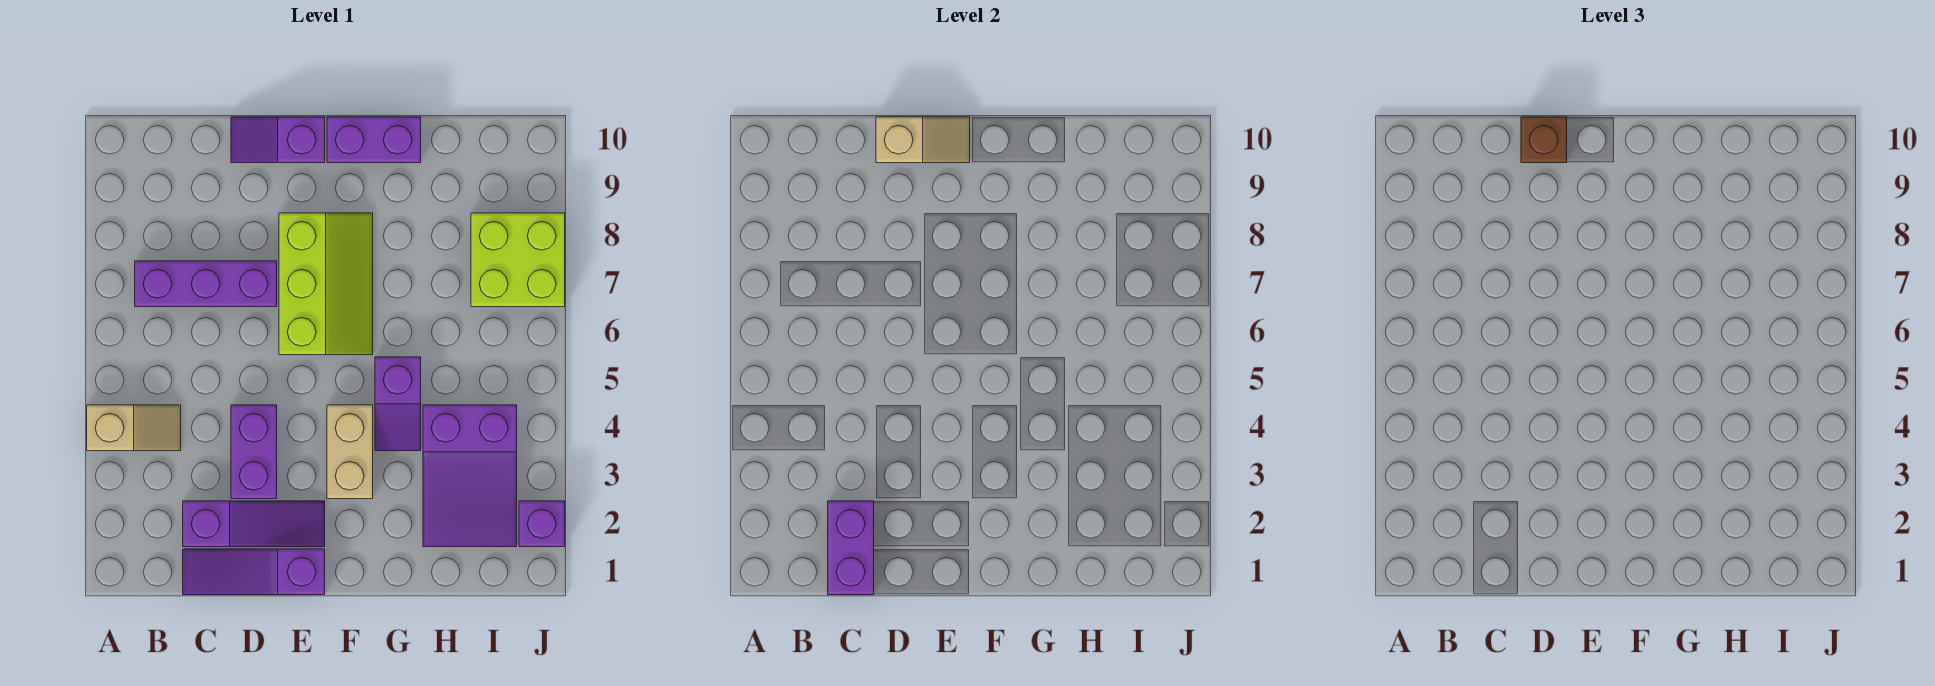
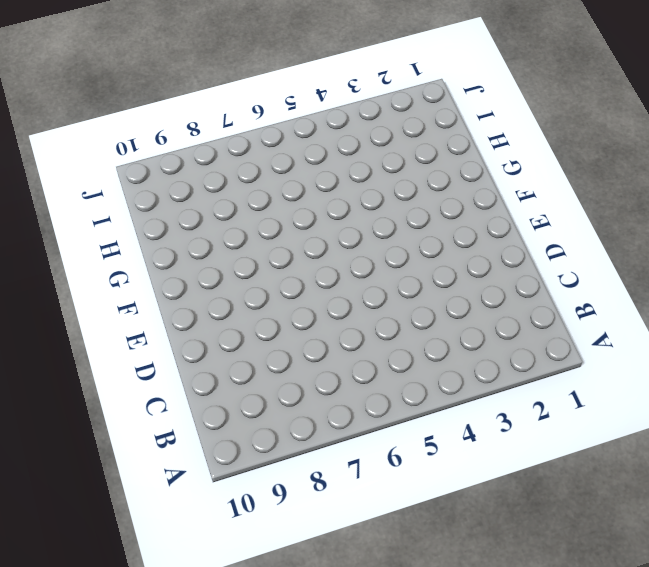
none -> tan 1x2 slope [87,405,181,451]
none -> purple 1x3 brick [135,261,277,307]
none -> purple 1x3 slope [183,549,325,595]

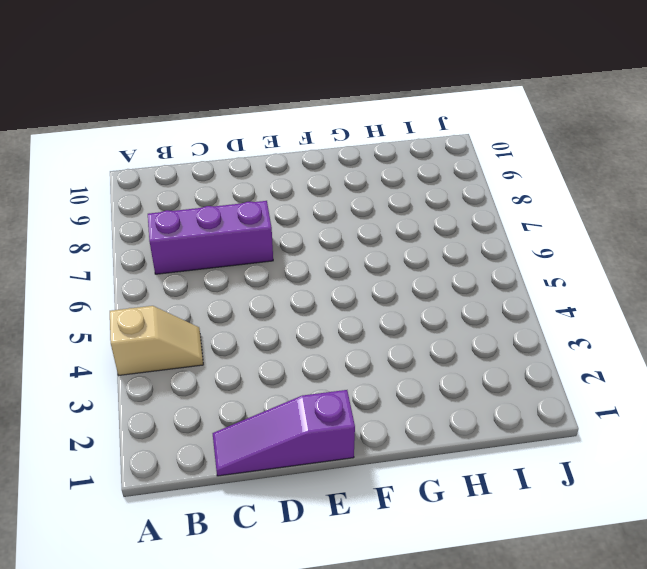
none -> purple 1x3 slope [183,501,325,547]
none -> purple 1x2 brick [231,405,277,499]
none -> purple 1x2 slope [231,117,325,163]

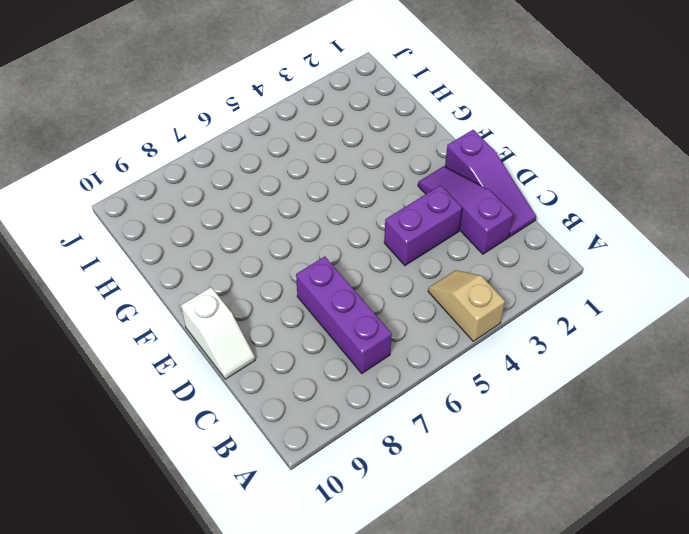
white 1x2 slope [181,287,255,379] -> purple 1x2 slope [231,117,325,163]
none -> lime 2x3 slope [279,213,373,355]
none -> tan 1x2 brick [327,405,373,499]
none -> purple 1x2 brick [327,117,421,163]

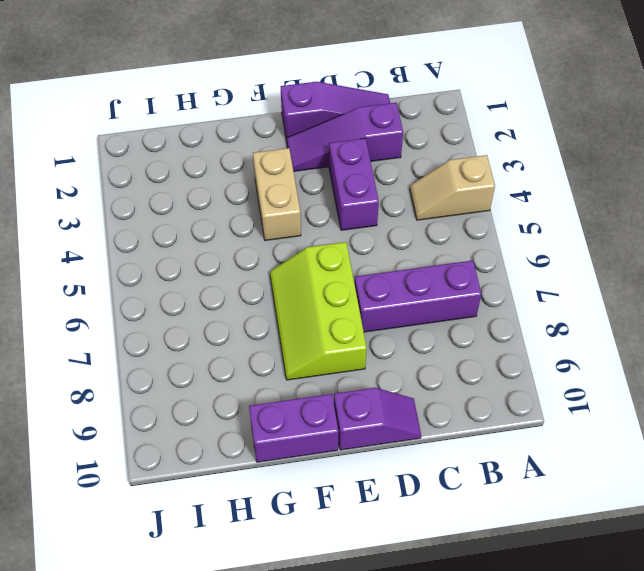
none -> purple 1x2 slope [375,357,421,451]
none -> purple 2x3 slope [423,405,517,547]
none -> lime 2x2 brick [471,213,565,307]

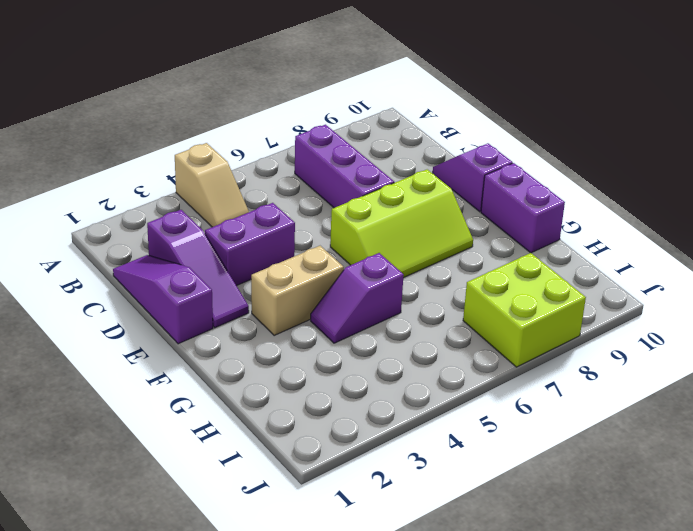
none -> purple 2x3 slope [423,405,517,547]
none -> purple 1x1 brick [519,501,565,547]
none -> purple 1x2 brick [828,501,874,595]

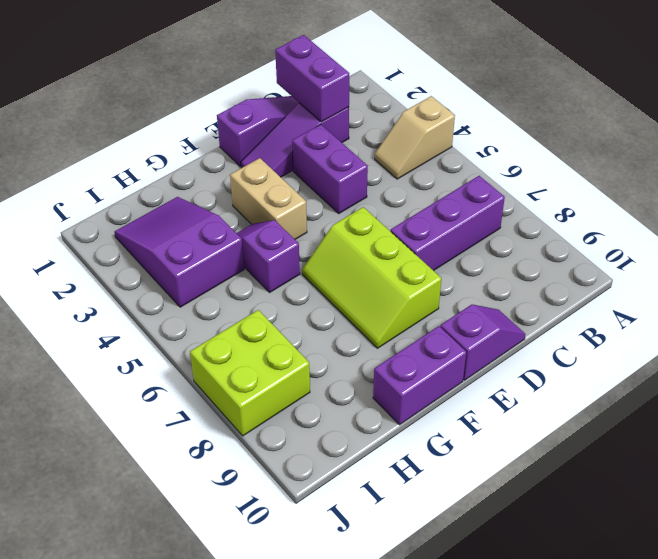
none -> purple 1x1 brick [519,501,565,547]
none -> tan 1x2 slope [876,117,970,163]
none -> brown 1x1 brick [1521,117,1567,163]

